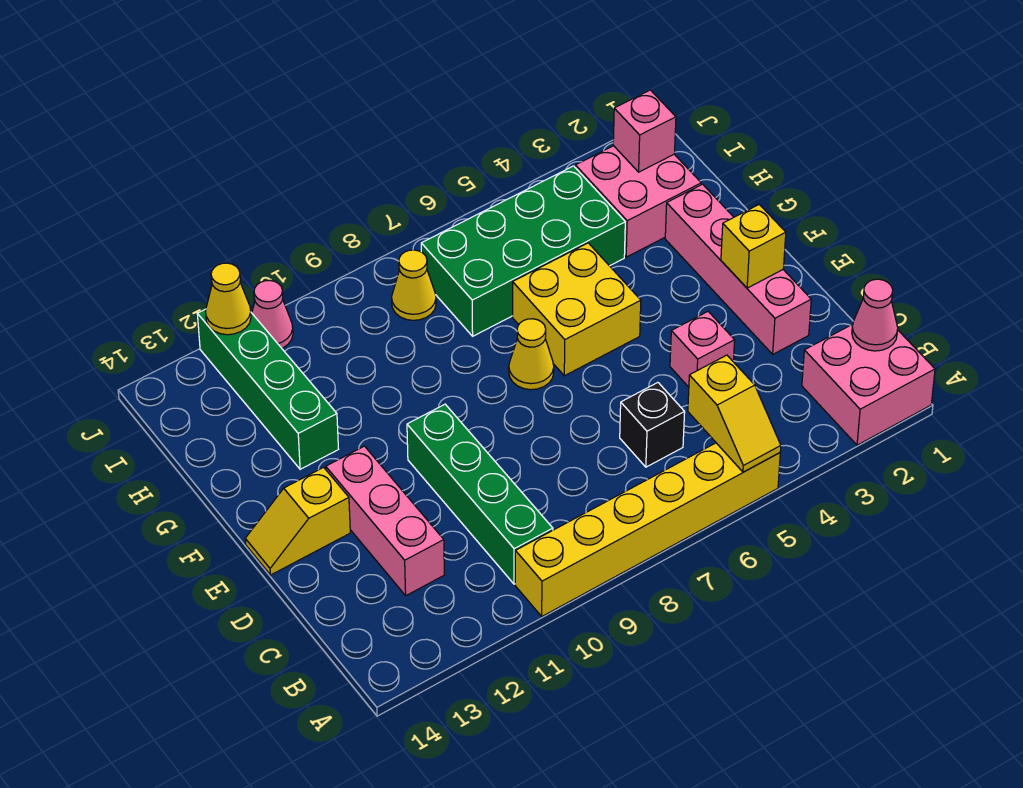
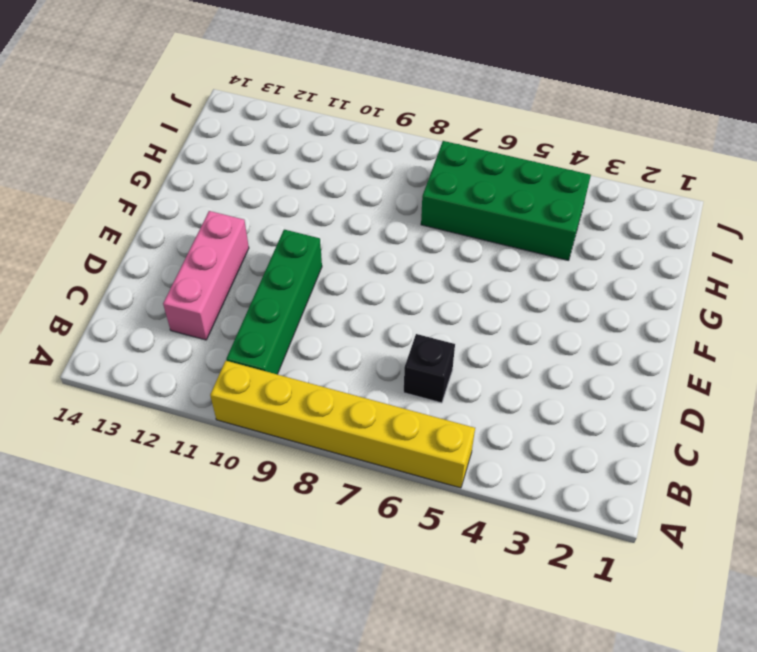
none -> pink 2x2 brick [802,324,935,445]
none -> pink 1x4 brick [665,184,811,354]
none -> pink 1x1 brick [670,312,735,387]

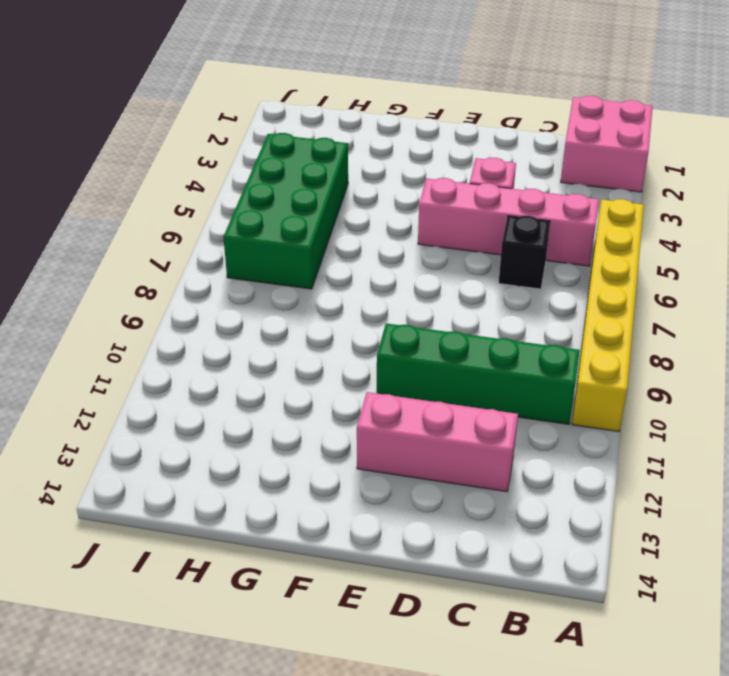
pink 1x4 brick [418,178,599,266] -> pink 1x4 brick moved to [665,184,811,354]
none -> yellow 1x2 slope [245,467,350,575]
none -> yellow 2x2 brick [513,243,641,376]
none -> yellow 1x1 cone [509,319,554,390]

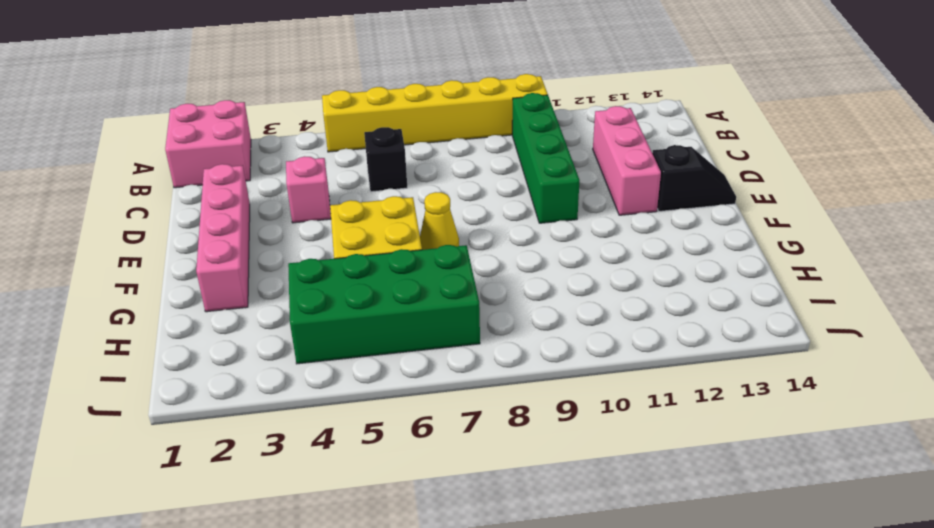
black 1x2 slope [652,145,736,211] -> yellow 1x2 slope [245,467,350,575]
none -> green 1x4 brick [197,309,338,469]
none -> pink 2x2 brick [575,146,701,257]
none -> yellow 1x1 cone [392,250,436,320]

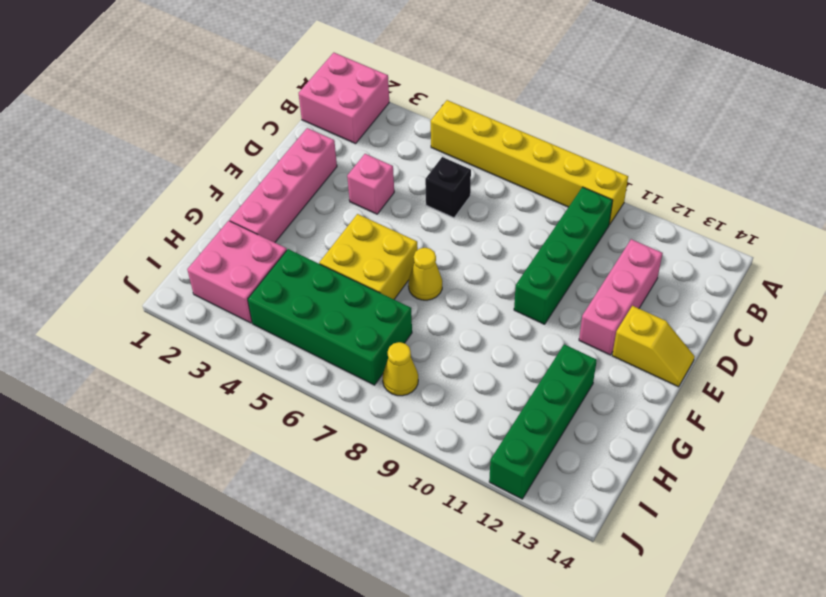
none -> pink 1x1 cone [252,280,293,348]
none -> yellow 1x2 slope [688,355,781,472]
none -> pink 1x1 cone [852,279,898,351]

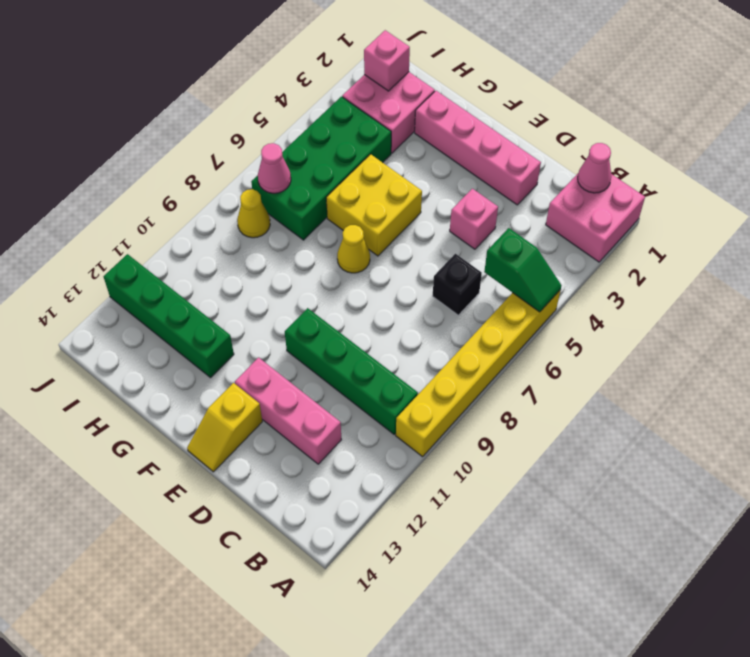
green 1x2 slope [484,228,561,312] -> yellow 1x2 slope [688,355,781,472]
pink 1x1 cone [258,143,291,193] -> pink 1x1 cone moved to [252,280,293,348]
none -> yellow 1x1 brick [721,205,786,288]
none -> yellow 1x1 cone [206,263,251,335]

